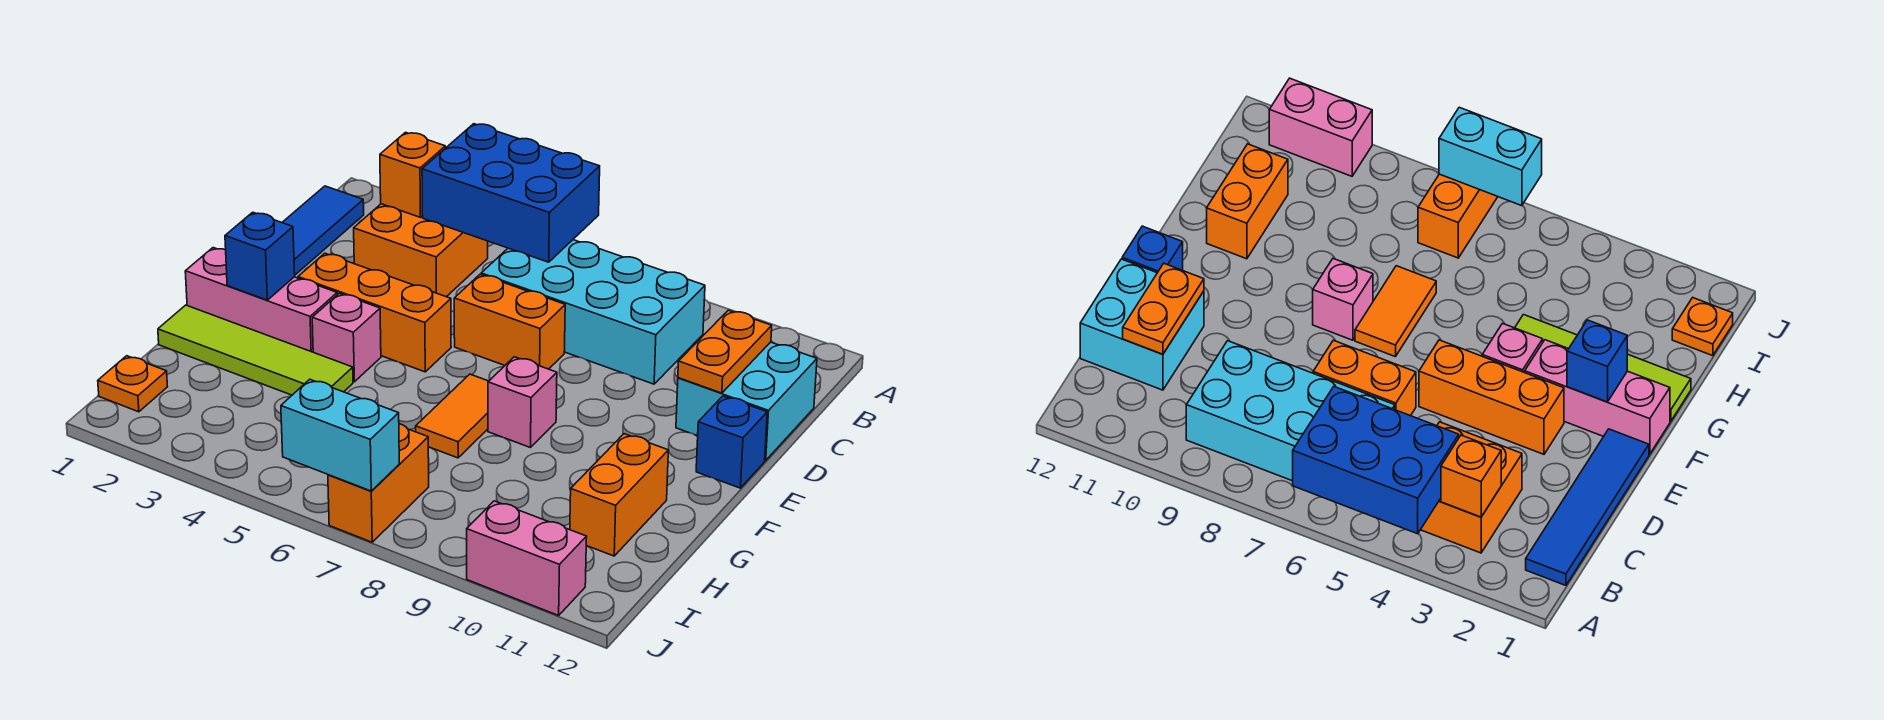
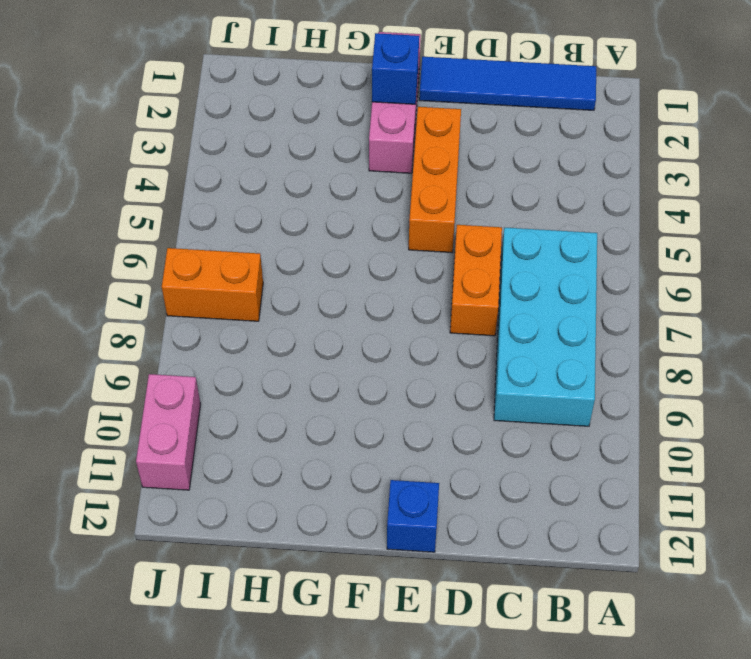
none -> orange 2x2 brick [354,204,488,297]
none -> cyan 2x2 brick [676,342,817,460]
none -> pink 1x1 brick [312,293,381,382]

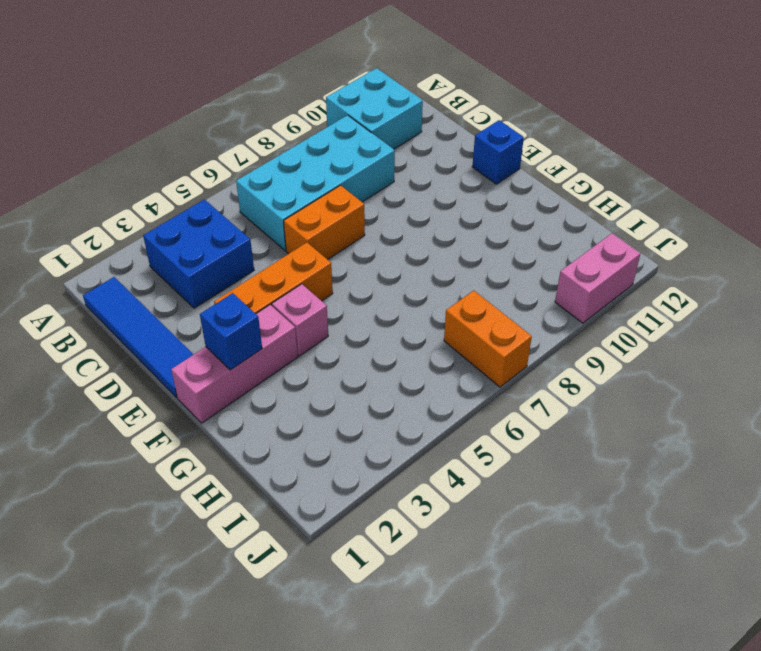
cyan 2x2 brick [326,68,423,149] -> cyan 2x2 brick moved to [676,342,817,460]
blue 2x2 brick [143,199,254,308] -> orange 2x2 brick [354,204,488,297]
none -> orange 1x2 tile [416,374,488,458]
none -> pink 1x1 brick [488,357,557,448]
none -> lime 1x4 tile [158,305,353,395]

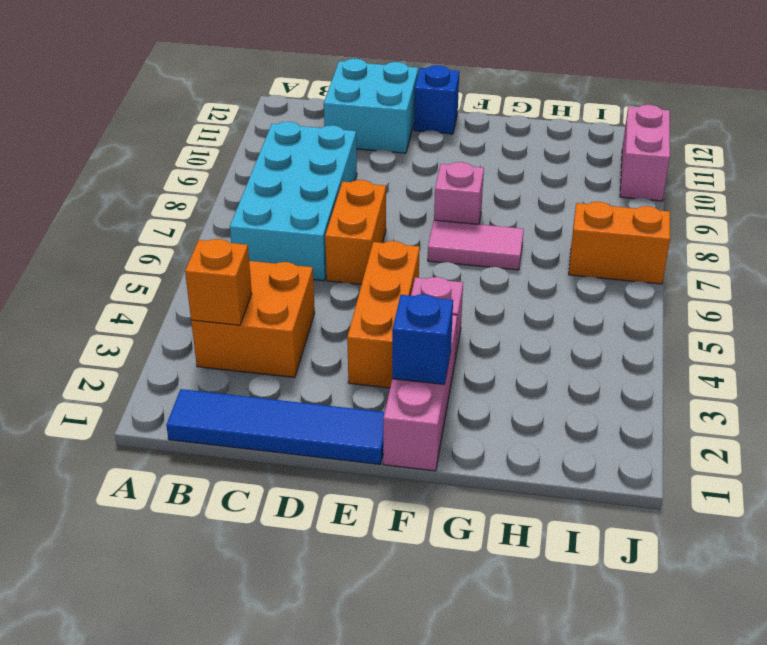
pink 1x2 tile [428,220,524,270] -> orange 1x2 tile [416,374,488,458]
none -> lime 1x4 tile [158,305,353,395]
none -> orange 1x2 brick [570,434,668,556]
none -> orange 1x1 plate [98,356,167,412]

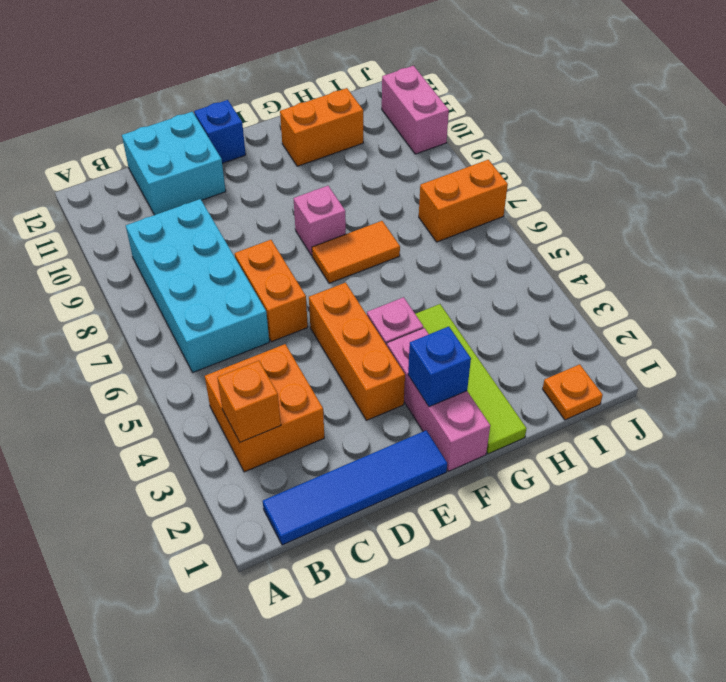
none -> blue 2x3 brick [422,124,600,262]
none -> orange 1x2 plate [678,310,772,393]
none -> cyan 1x2 brick [281,379,399,491]

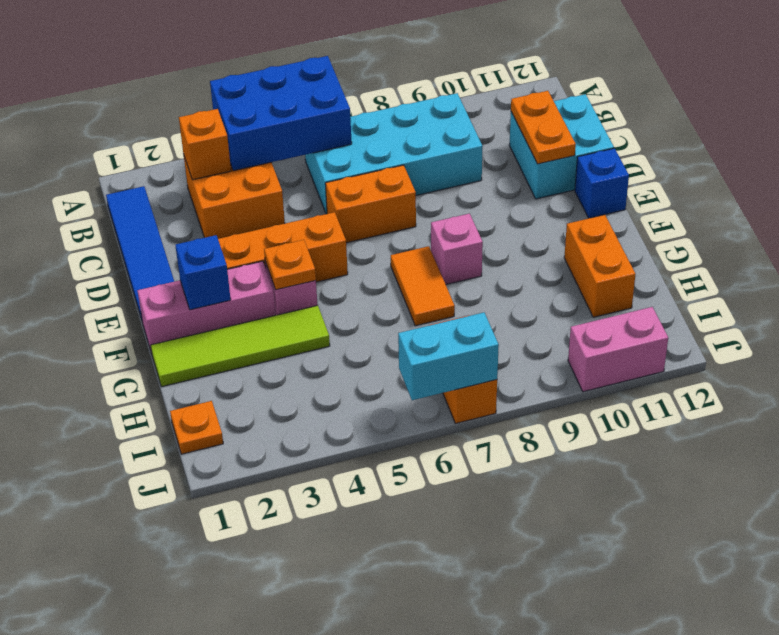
orange 1x1 plate [264,240,316,290] -> none

